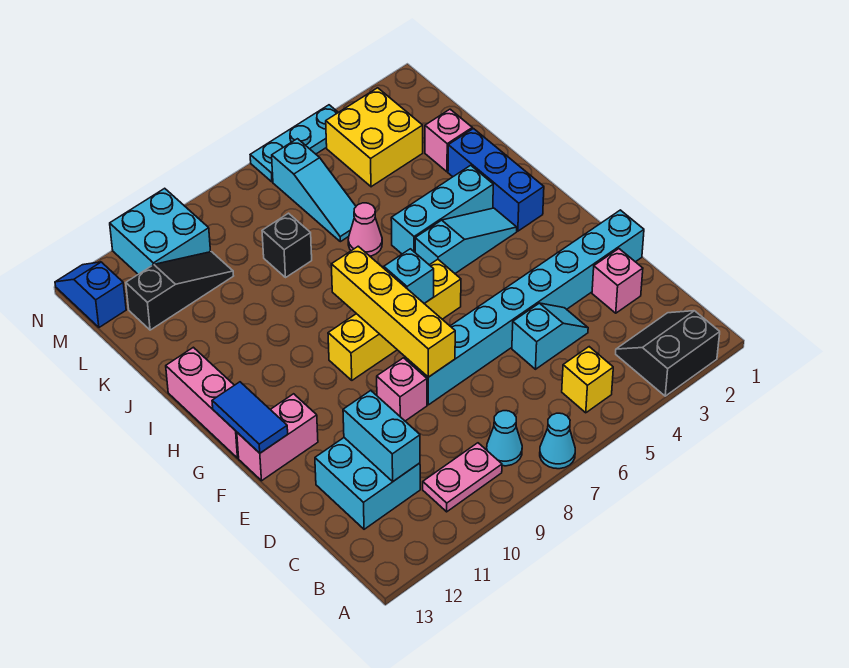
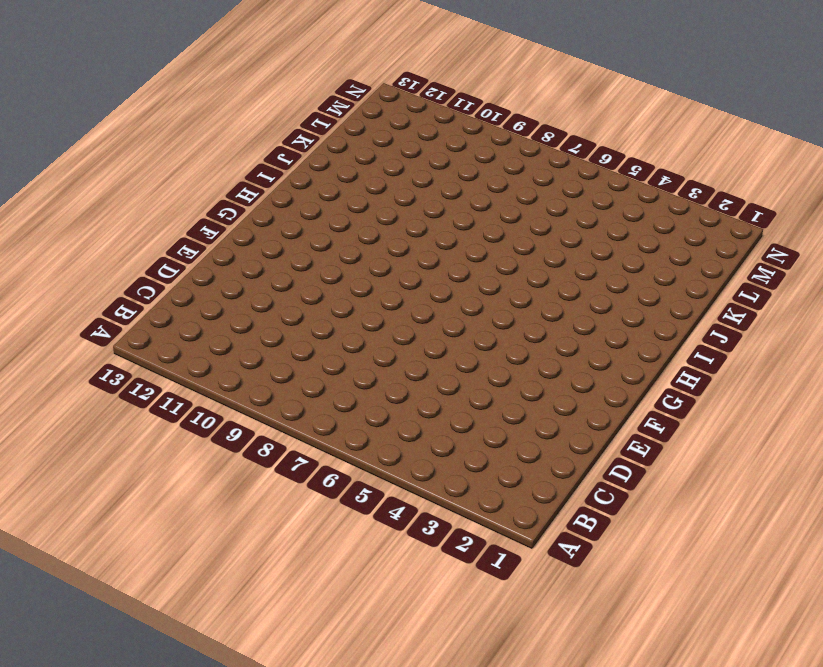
none -> black 2x2 slope [616,311,720,396]
none -> cyan 1x1 cone [540,413,575,469]
none -> yellow 1x1 brick [562,347,613,413]

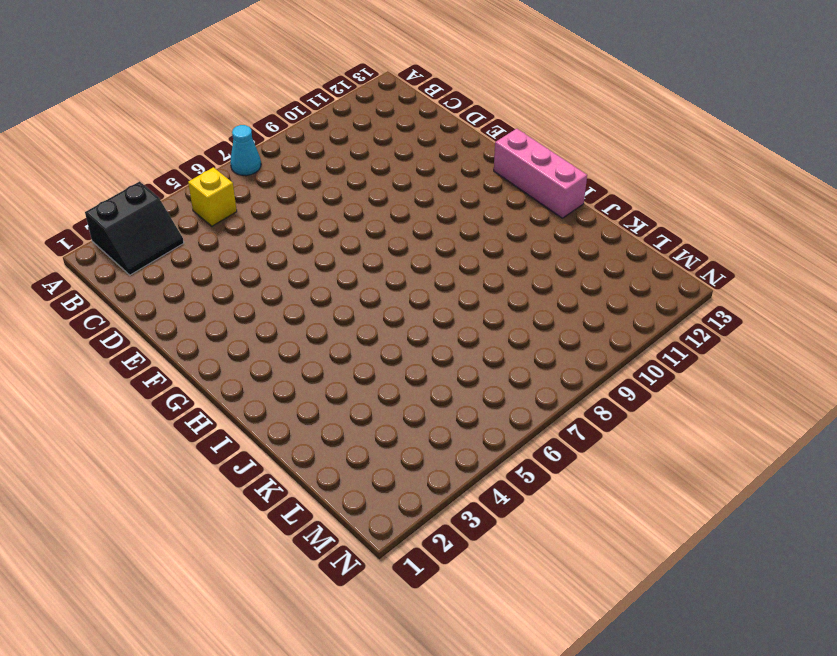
none -> cyan 1x1 cone [487,411,522,466]
none -> pink 1x2 plate [423,443,502,512]
none -> cyan 2x2 brick [315,438,420,529]

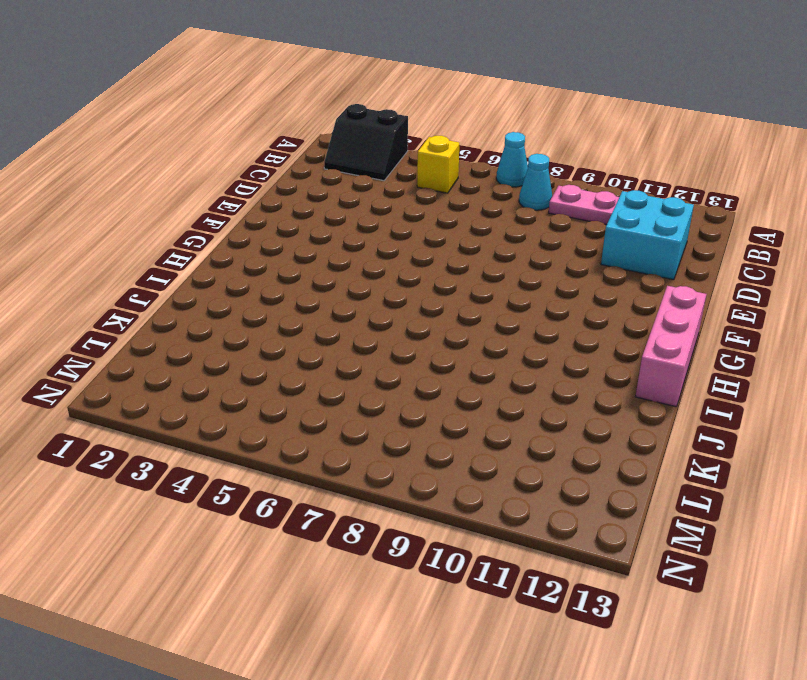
none -> pink 1x1 brick [592,249,643,313]
none -> cyan 1x2 slope [512,303,588,369]
none -> cyan 1x8 brick [405,210,644,405]

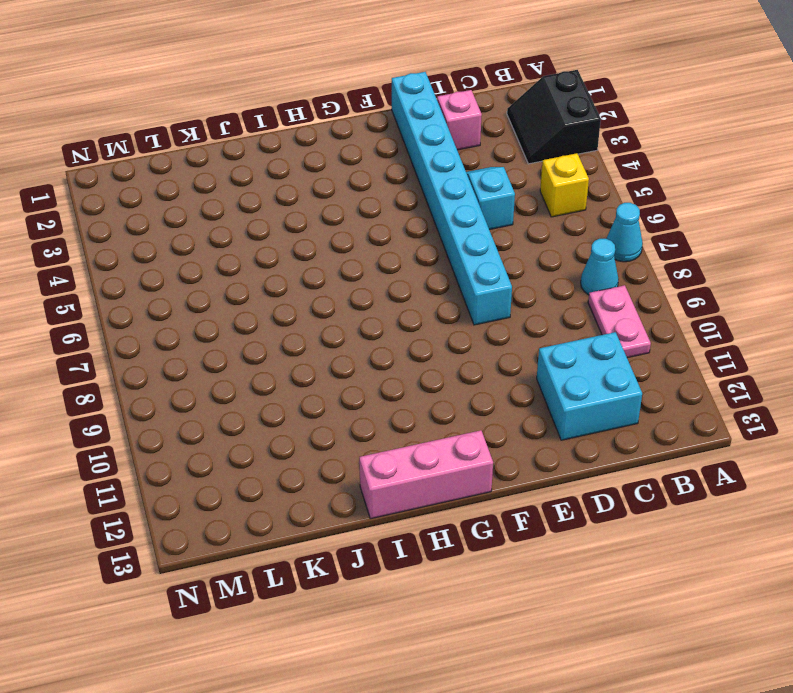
none -> pink 1x1 brick [377,358,427,421]
none -> pink 1x2 brick [237,394,318,481]
none -> yellow 1x4 brick [328,259,461,380]

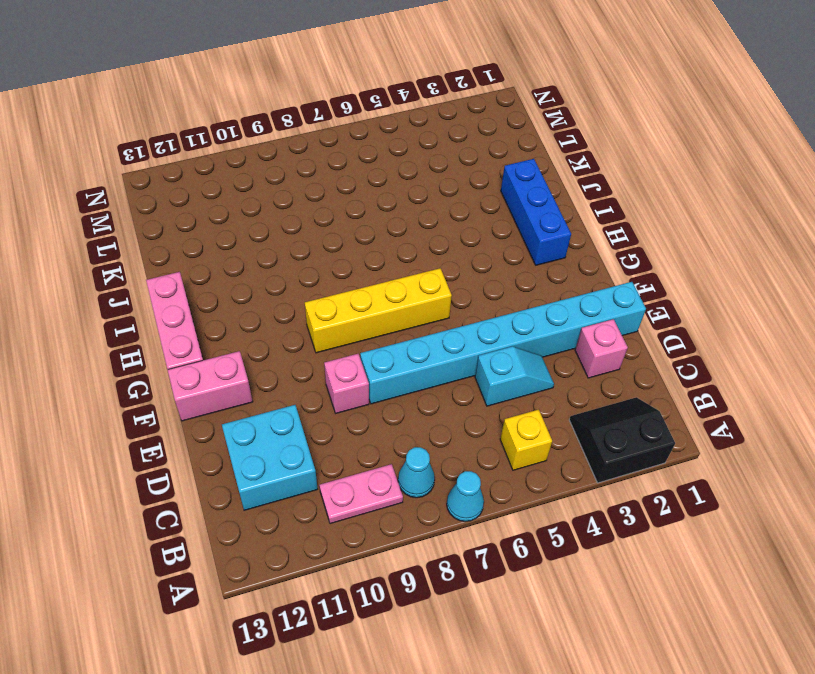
none -> cyan 1x3 slope [415,208,517,273]
none -> cyan 1x3 brick [391,165,493,254]
none -> pink 1x1 cone [348,203,382,256]

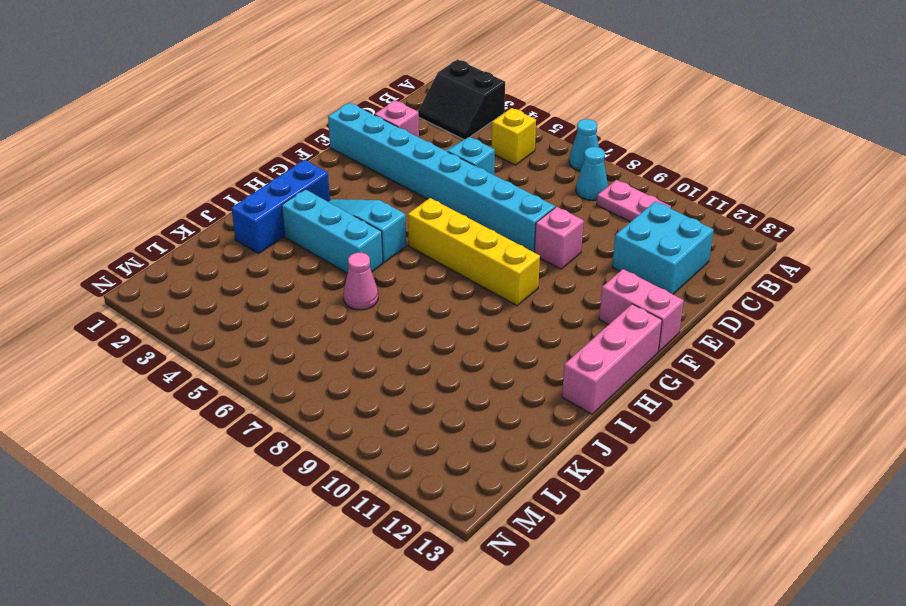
none -> pink 1x1 brick [425,109,472,172]
none -> cyan 1x3 slope [272,139,356,242]
none -> black 1x1 brick [262,213,312,277]

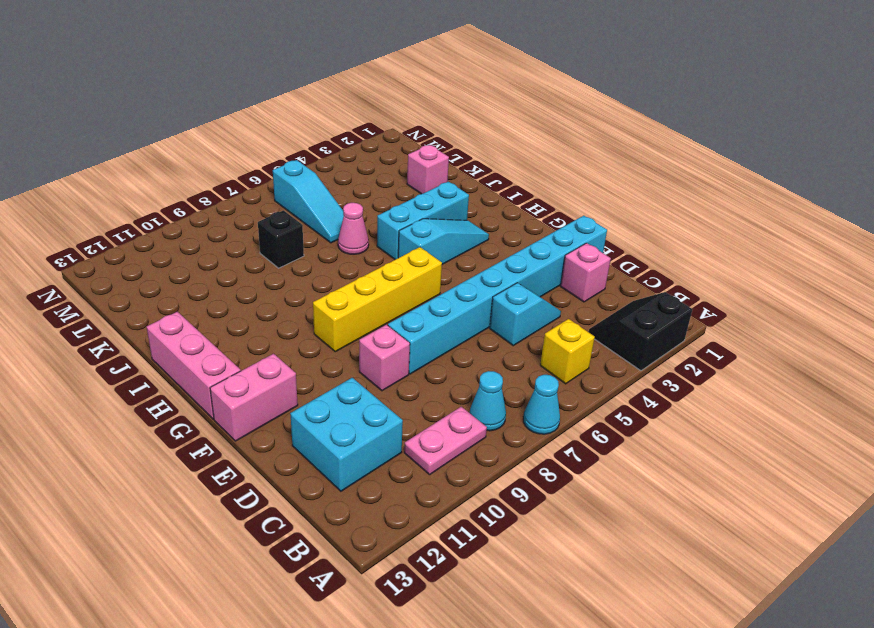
none -> blue 1x3 brick [448,129,544,231]
none -> yellow 2x2 brick [326,88,423,187]
none -> black 1x3 slope [126,252,233,330]

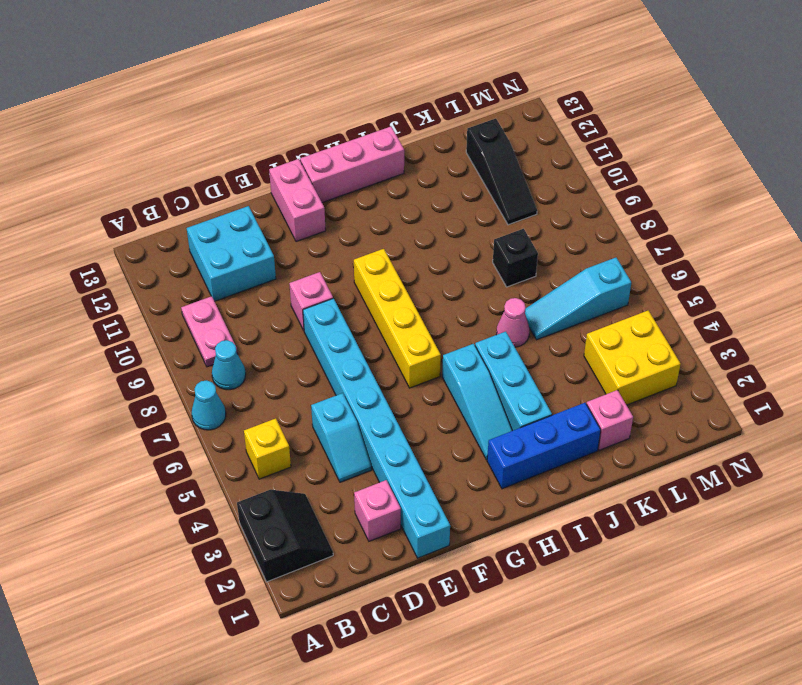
none -> cyan 2x2 brick [110,188,211,274]
none -> blue 1x2 slope [55,262,126,327]
none -> cyan 1x3 plate [250,105,338,182]

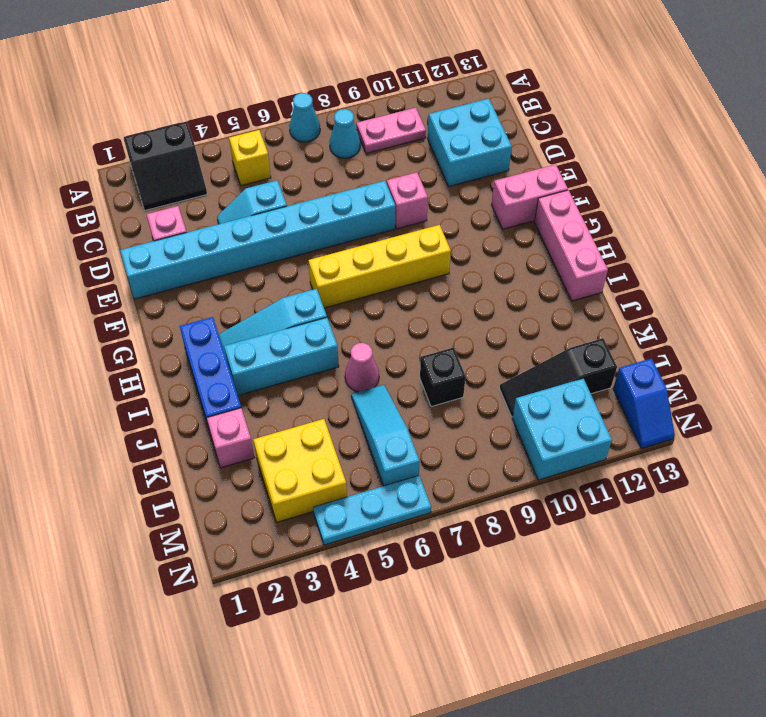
none -> cyan 1x2 brick [343,391,420,481]
none -> yellow 1x4 brick [331,246,455,377]
none -> blue 1x2 tile [212,382,288,453]

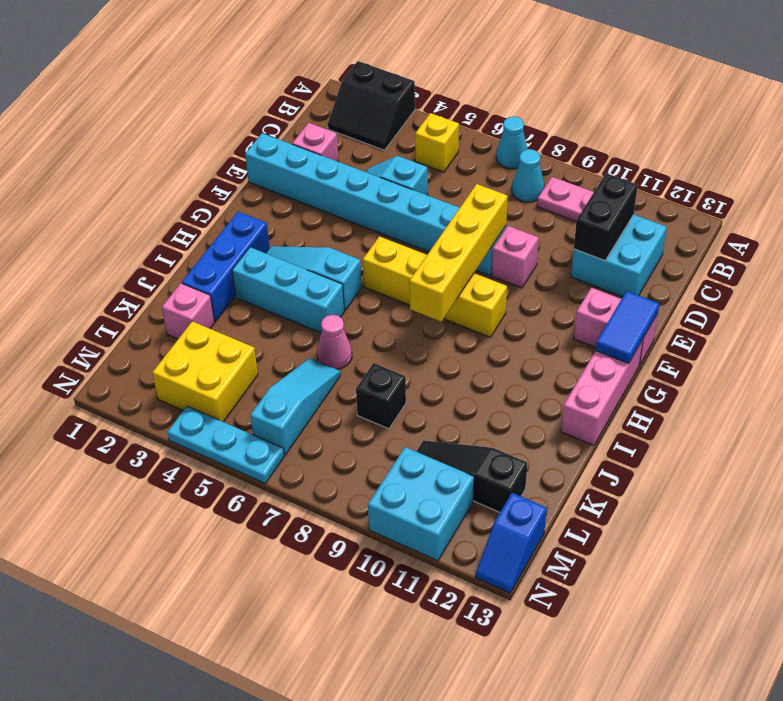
black 1x2 brick [574,173,638,260] -> cyan 1x2 brick [343,391,420,481]
none -> cyan 1x1 brick [384,249,434,303]

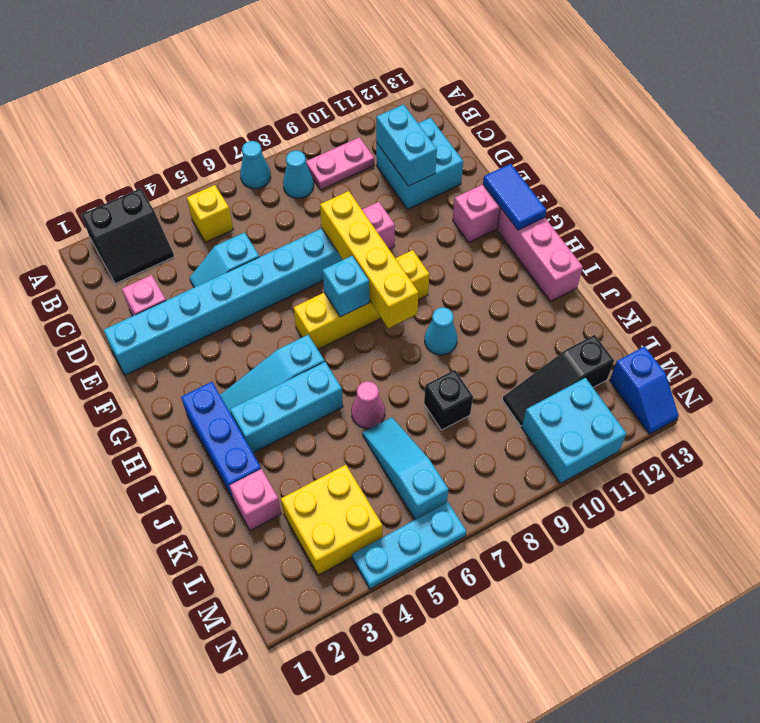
cyan 1x1 cone [425,307,457,355] -> none

